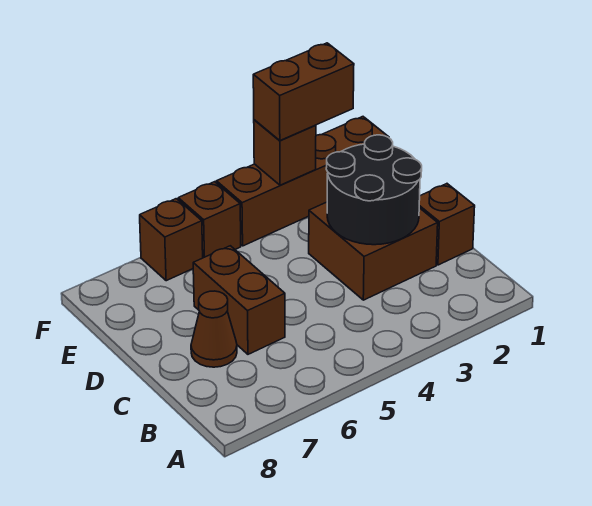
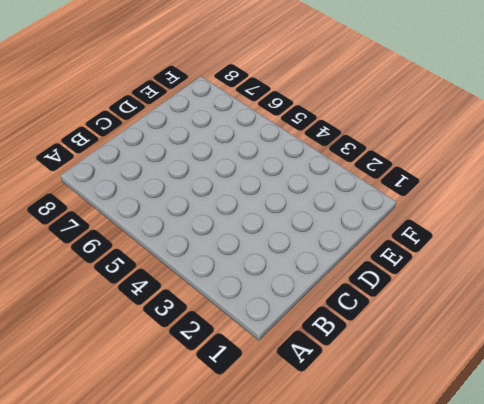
none -> brown 1x1 brick [419,184,475,265]
none -> brown 2x2 brick [309,202,438,300]

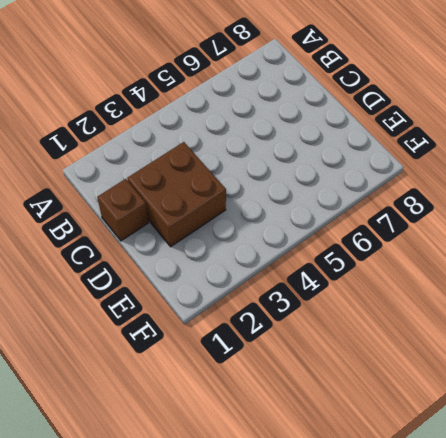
none -> brown 1x2 brick [193,246,285,354]
none -> brown 1x1 cone [191,291,237,367]

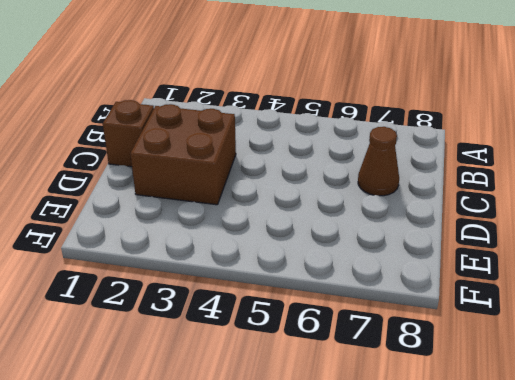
none -> brown 1x2 brick [193,246,285,354]
none -> brown 1x4 brick [216,117,389,246]

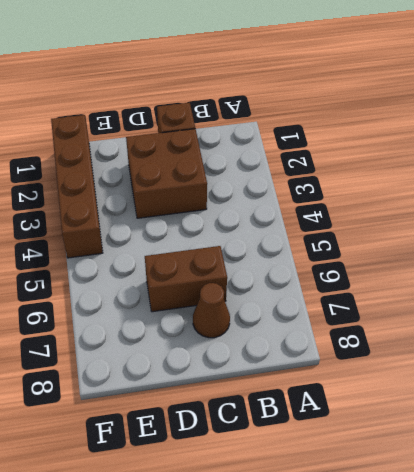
none -> brown 1x1 brick [178,182,241,258]
none -> brown 1x1 brick [140,199,203,281]

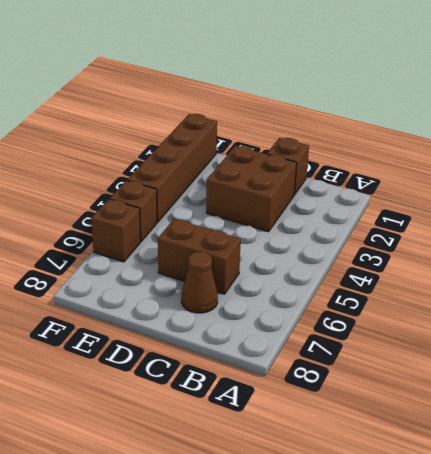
none -> black 2x2 round brick [326,135,422,245]
none -> brown 1x1 brick [254,120,316,185]

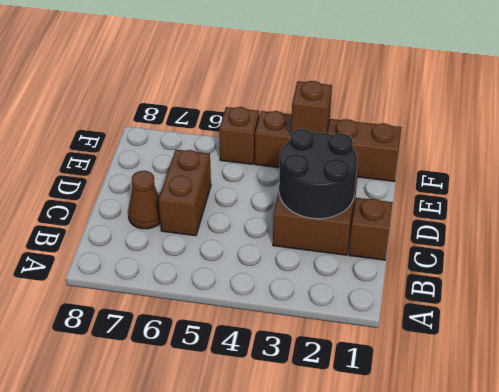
none -> brown 1x1 brick [140,199,203,281]
none -> brown 1x2 brick [253,43,354,140]

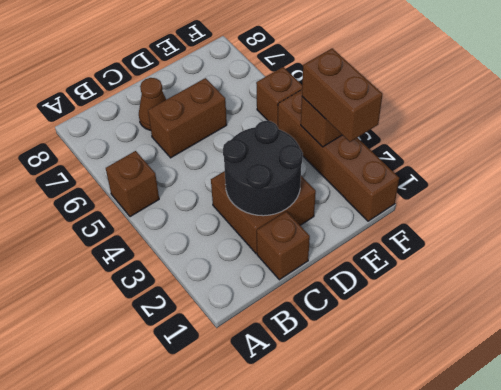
brown 1x1 brick [106,151,159,217] -> brown 1x1 brick moved to [140,199,203,281]

